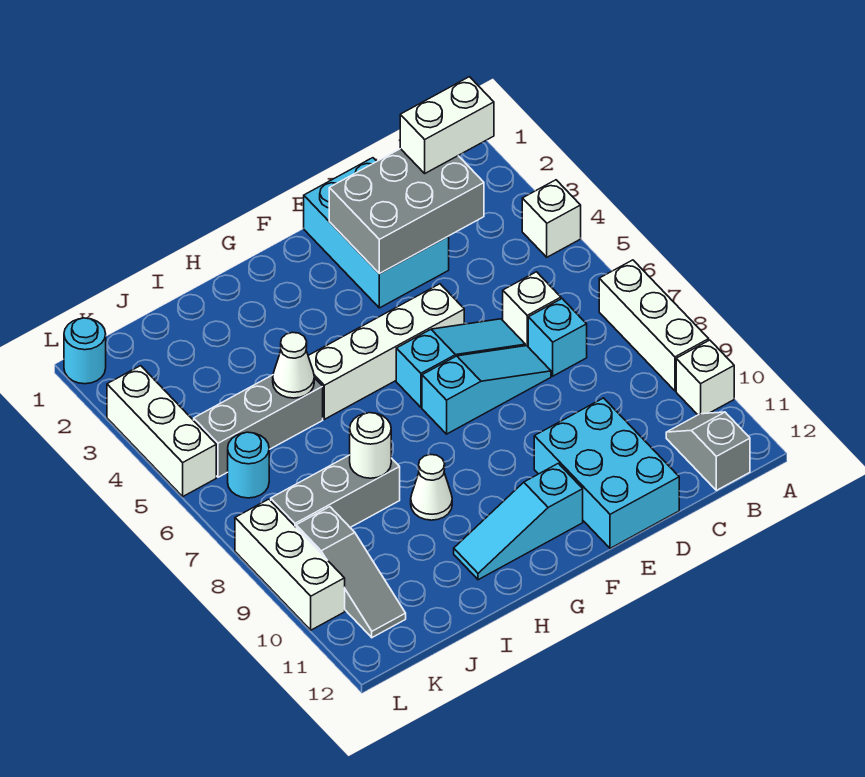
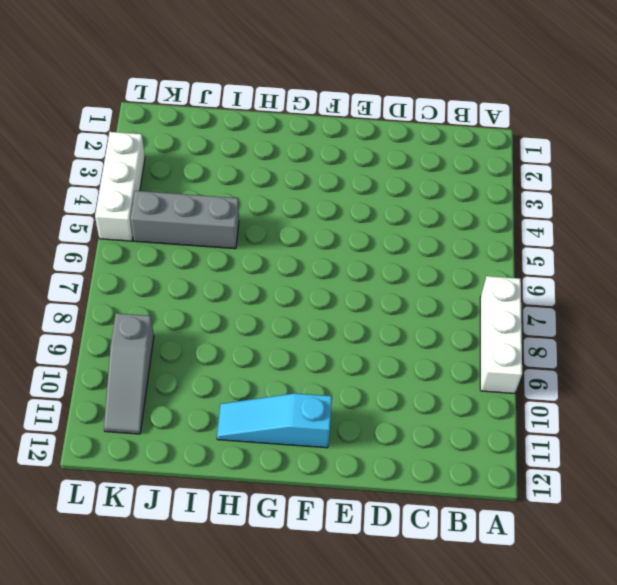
none -> white 1x1 brick [522,180,581,257]
none -> white 1x1 brick [676,340,734,415]
none -> grey 1x2 slope [666,412,750,490]

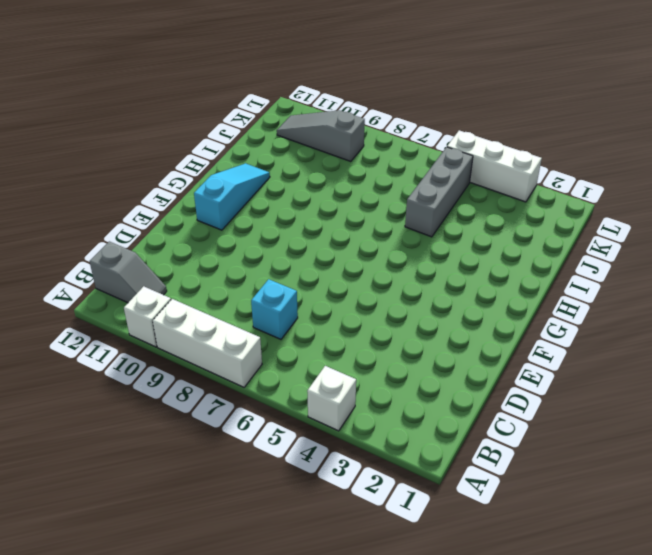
none -> white 1x1 brick [503,272,561,346]
none -> cyan 2x3 brick [304,158,449,308]
none -> cyan 1x3 slope [396,319,525,407]

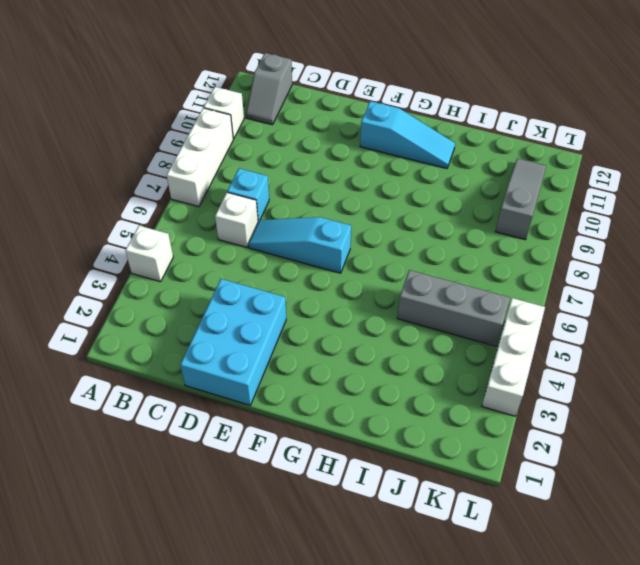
none -> cyan 1x3 slope [422,346,551,434]
none -> cyan 2x3 brick [534,398,679,548]
none -> white 1x4 brick [308,284,464,419]

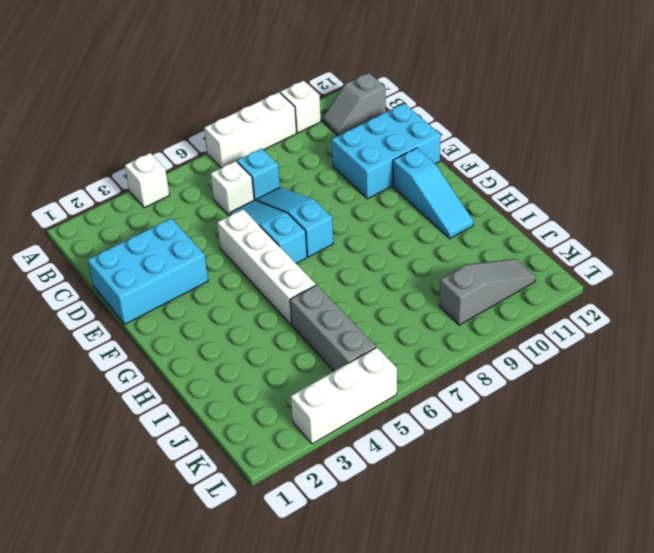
none -> white 1x1 cone [411,455,452,520]
none -> grey 1x3 brick [271,455,400,527]
none -> cyan 1x1 round brick [228,432,269,498]

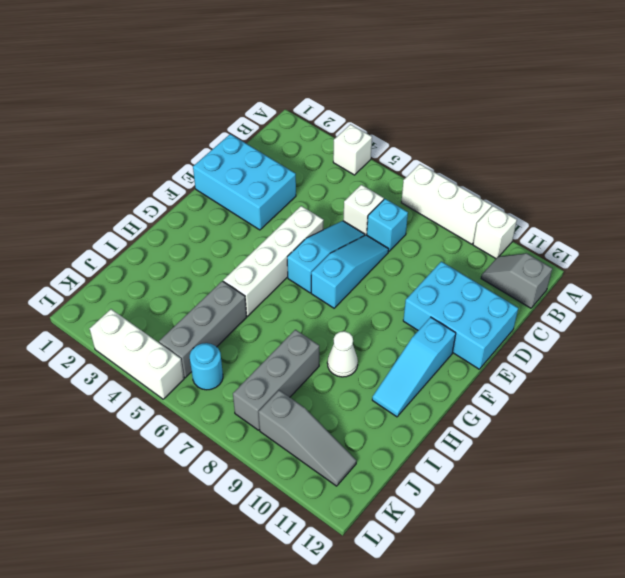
none -> cyan 1x1 round brick [64,318,106,384]
none -> white 1x3 brick [235,499,345,630]
none -> grey 2x3 brick [329,149,484,274]

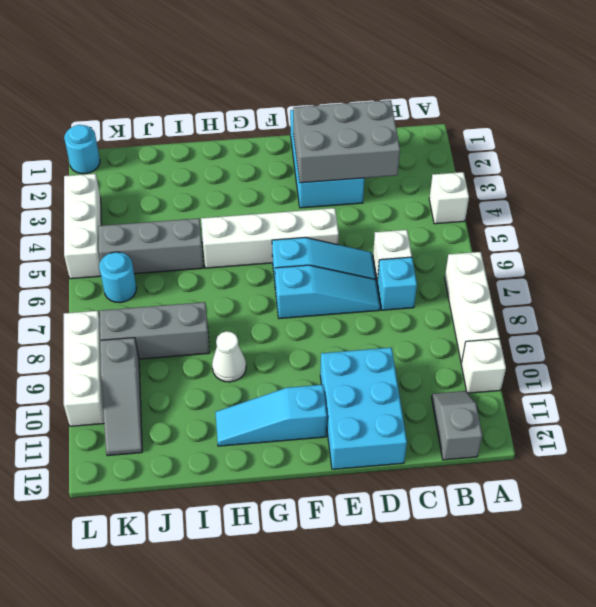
none -> white 1x1 cone [273,332,314,398]
none -> white 1x1 round brick [350,413,391,478]
none -> white 1x2 brick [400,77,494,173]

